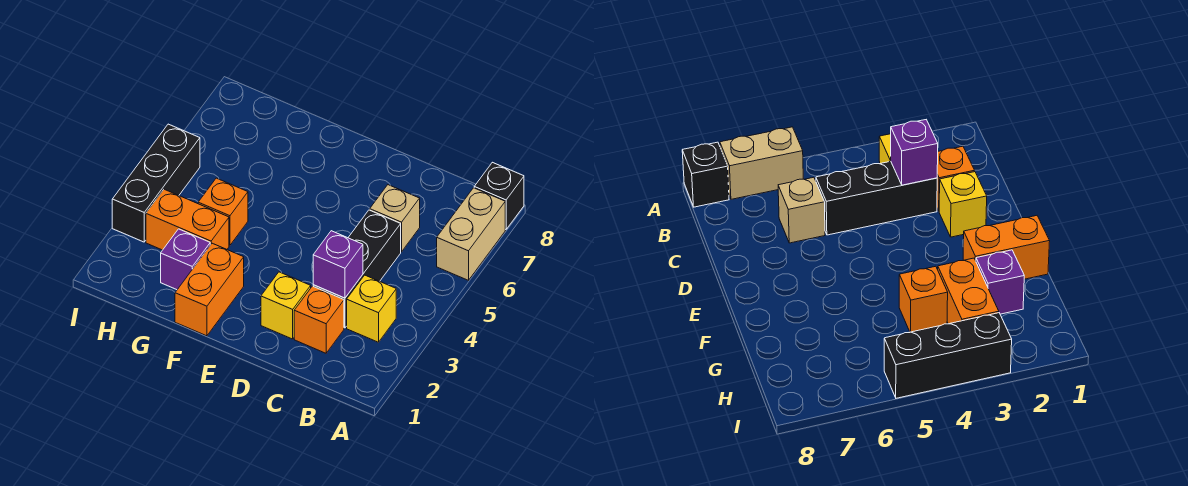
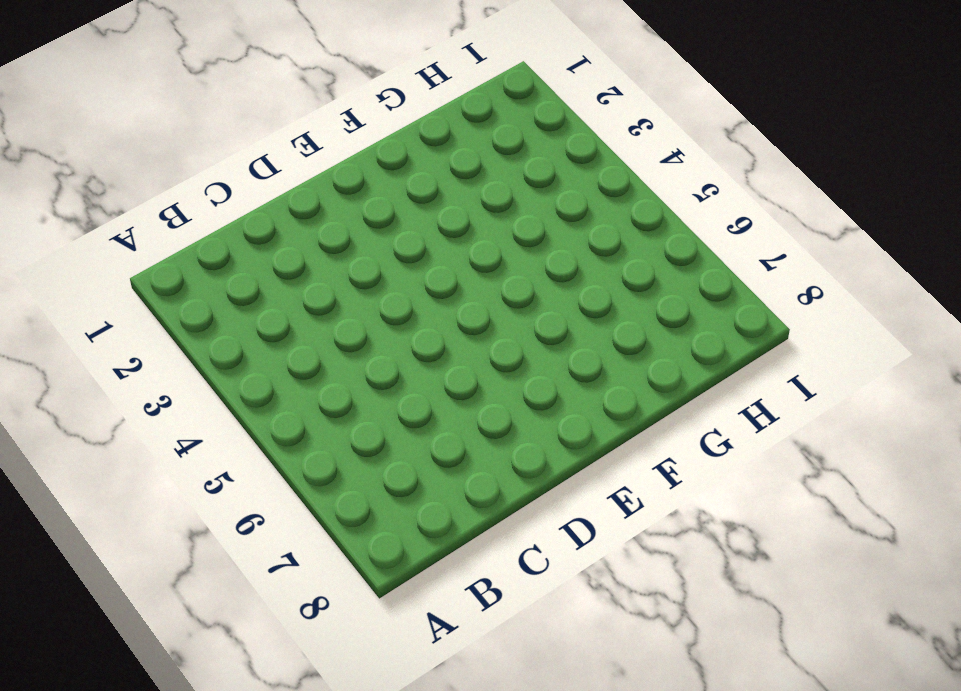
none -> tan 1x2 brick [437,188,505,280]
none -> black 1x1 brick [474,162,524,229]
none -> yellow 1x1 brick [347,275,396,342]

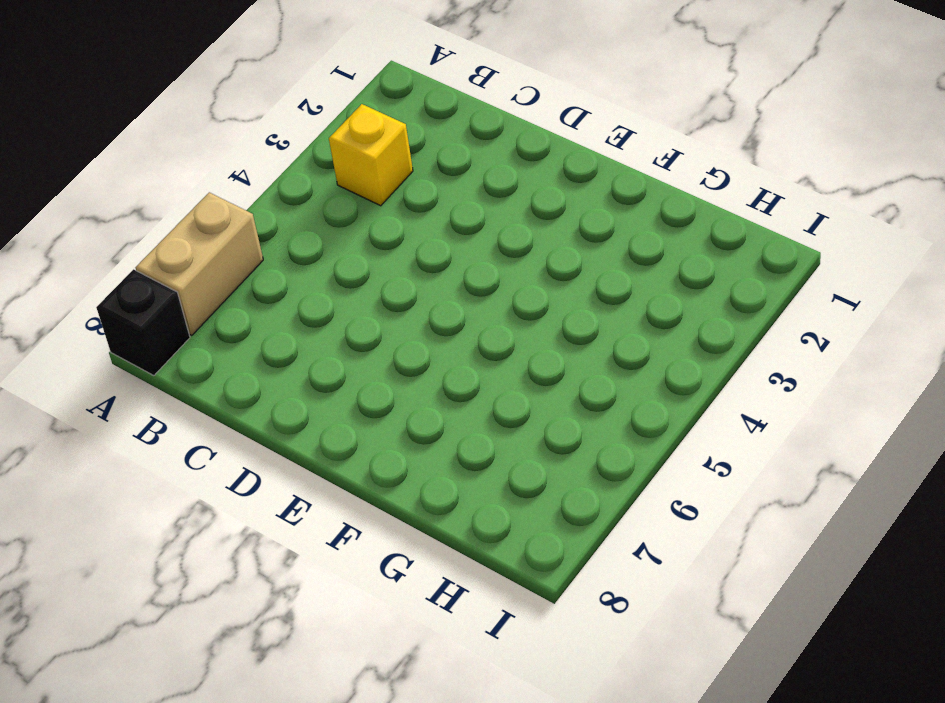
none -> orange 1x1 brick [294,286,344,353]
none -> black 1x3 brick [313,210,401,328]
none -> tan 1x1 brick [370,185,420,252]

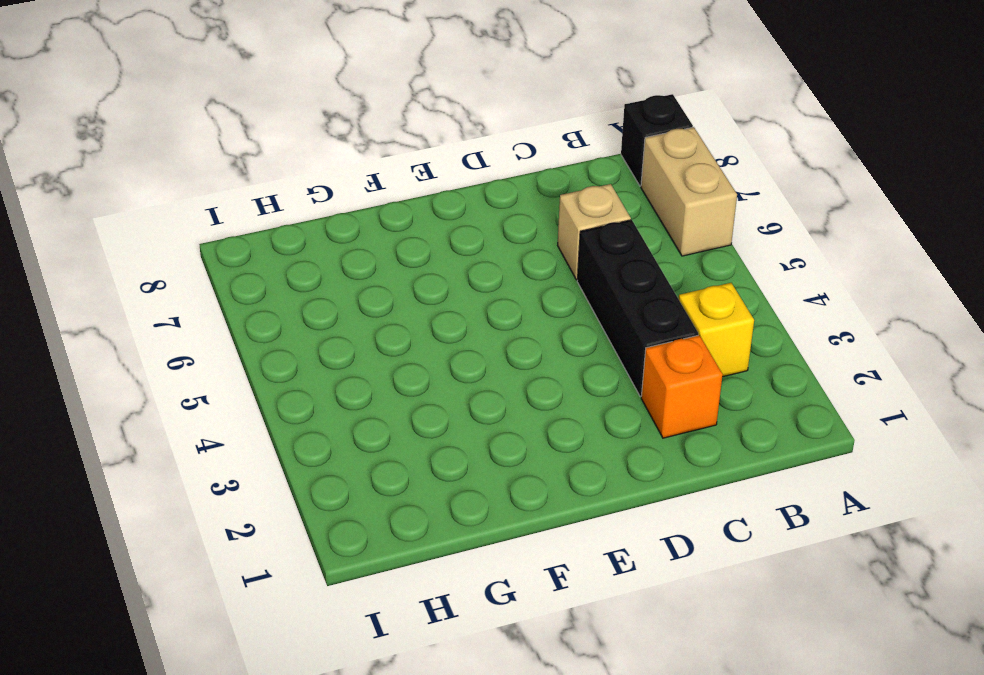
none -> yellow 1x1 brick [261,272,311,339]
none -> orange 1x2 brick [175,243,244,336]
none -> purple 1x1 brick [161,229,210,290]

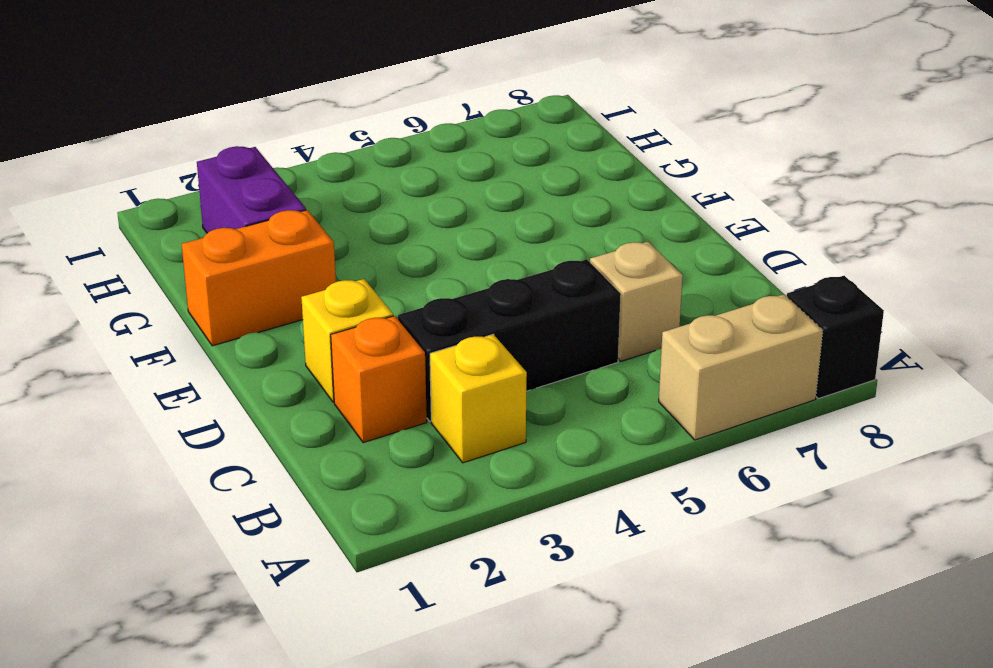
purple 1x2 brick [197,146,306,233] -> purple 1x1 brick [161,229,210,290]
none -> orange 1x2 brick [146,189,229,250]
none -> orange 1x1 brick [198,178,248,245]
none -> black 1x3 brick [112,124,200,242]

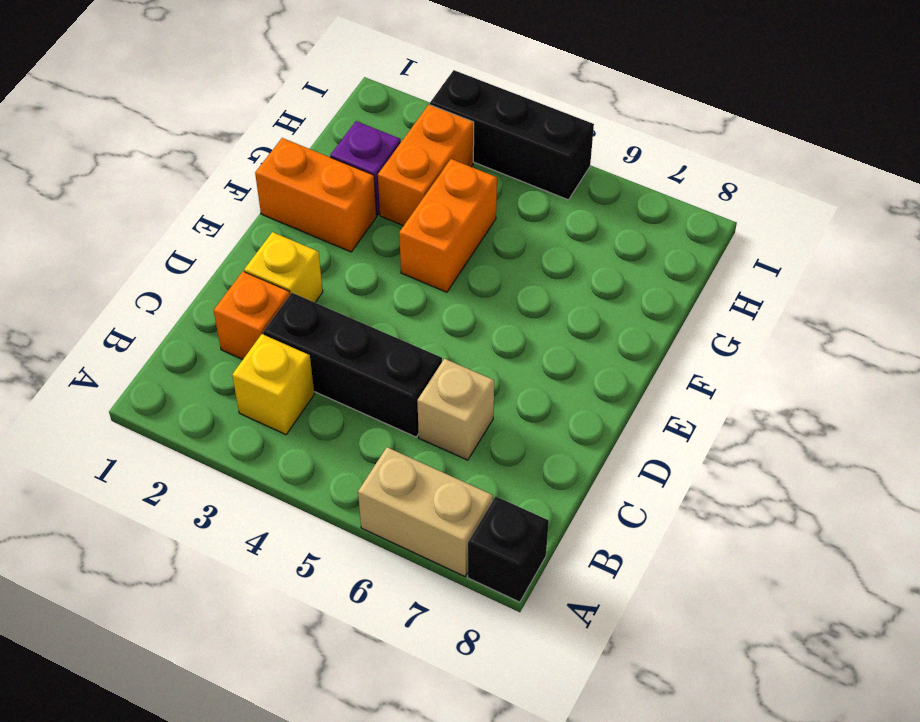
orange 1x2 brick [399,159,497,292] -> orange 1x1 brick [198,178,248,245]
none -> purple 1x1 brick [313,231,363,298]

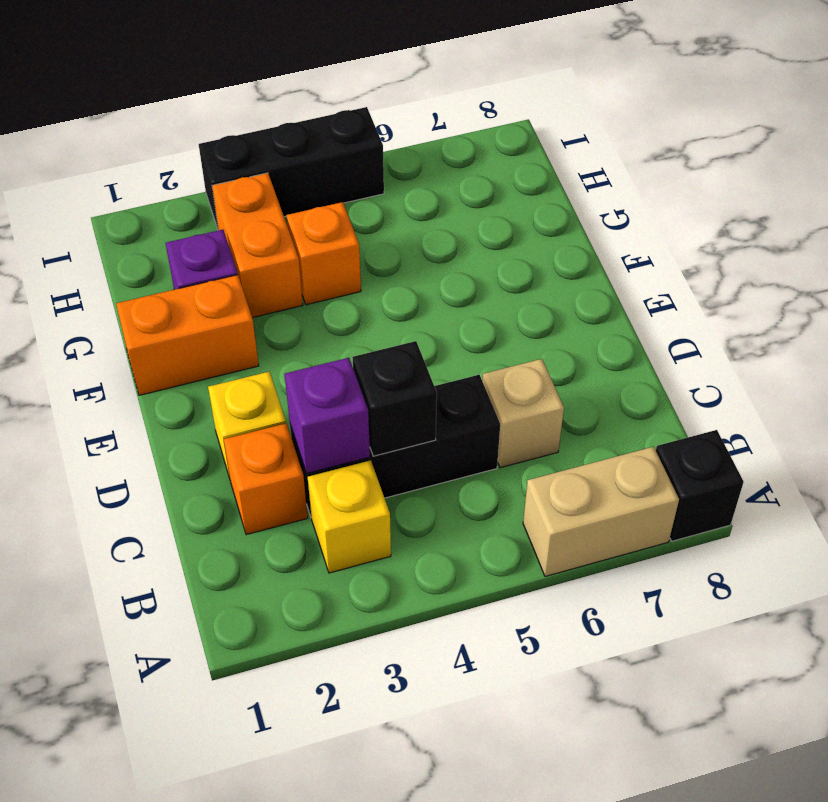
black 1x1 brick [353,341,437,456] -> none

